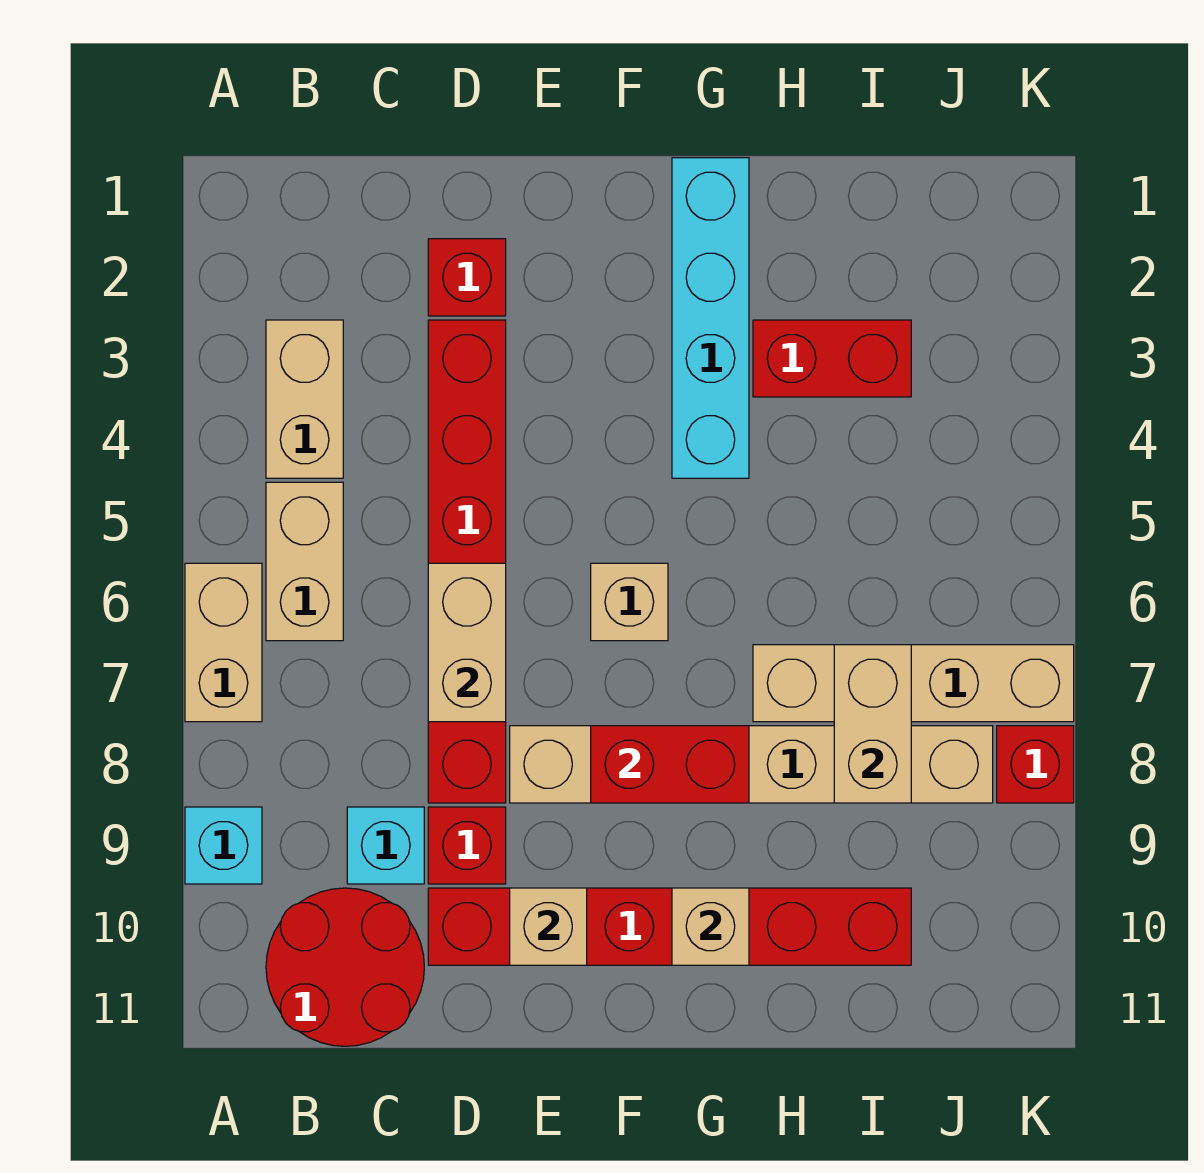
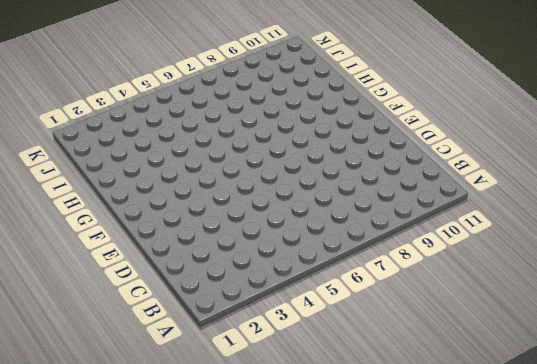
none -> tan 1x2 brick [185,563,262,722]
none -> cyan 1x1 brick [185,807,262,884]
none -> tan 1x2 brick [266,320,343,478]

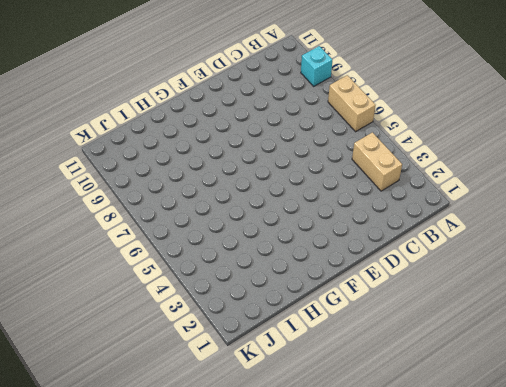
none -> tan 1x2 brick [266,482,343,641]
none -> red 2x2 round brick [266,888,424,1046]
none -> cyan 1x1 brick [347,807,424,884]

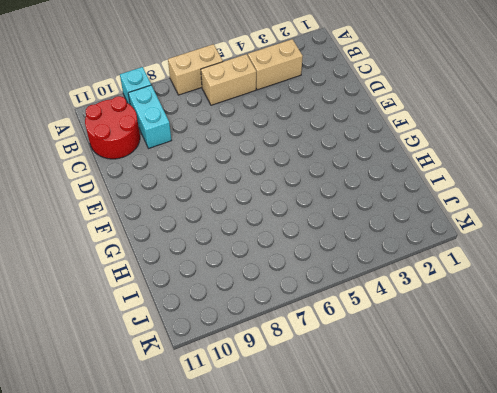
cyan 1x2 brick [128,85,172,149] -> cyan 1x1 brick [347,807,424,884]
none -> red 1x1 brick [428,239,506,316]
none -> red 1x6 brick [428,320,506,803]
none -> red 1x1 brick [428,807,506,884]

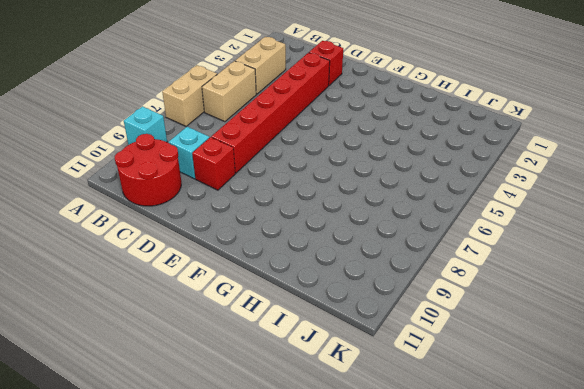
none -> red 1x6 brick [428,888,911,965]
none -> tan 1x6 brick [510,726,993,803]
none -> tan 1x1 brick [591,563,668,641]

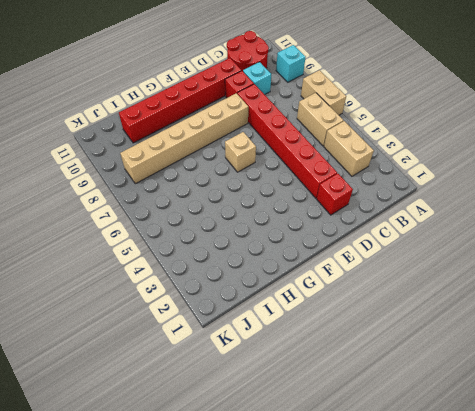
none -> cyan 1x4 brick [672,158,749,478]
none -> red 1x2 brick [753,320,911,397]
none -> tan 1x4 brick [753,645,1074,722]

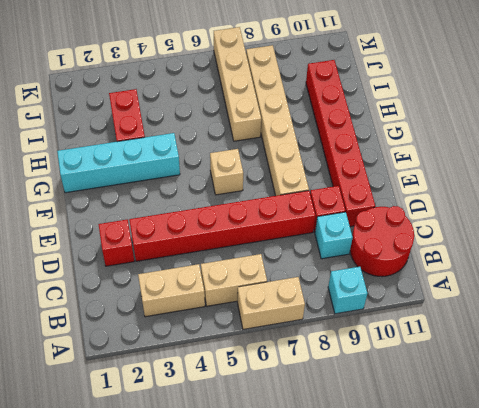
none -> red 1x1 brick [997,726,1074,803]
none -> tan 1x2 brick [428,563,506,722]
none -> tan 1x1 brick [510,888,587,965]

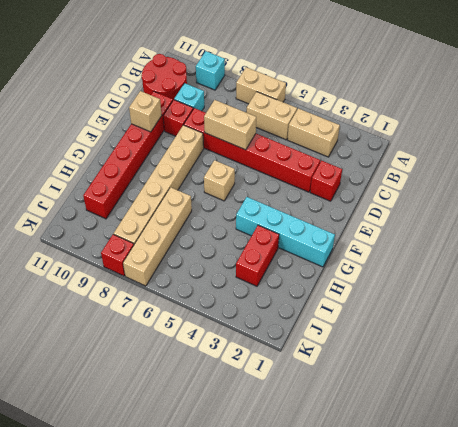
none -> red 1x2 brick [591,726,749,803]
none -> tan 1x1 brick [672,888,749,965]
none -> tan 1x2 brick [834,645,911,803]

